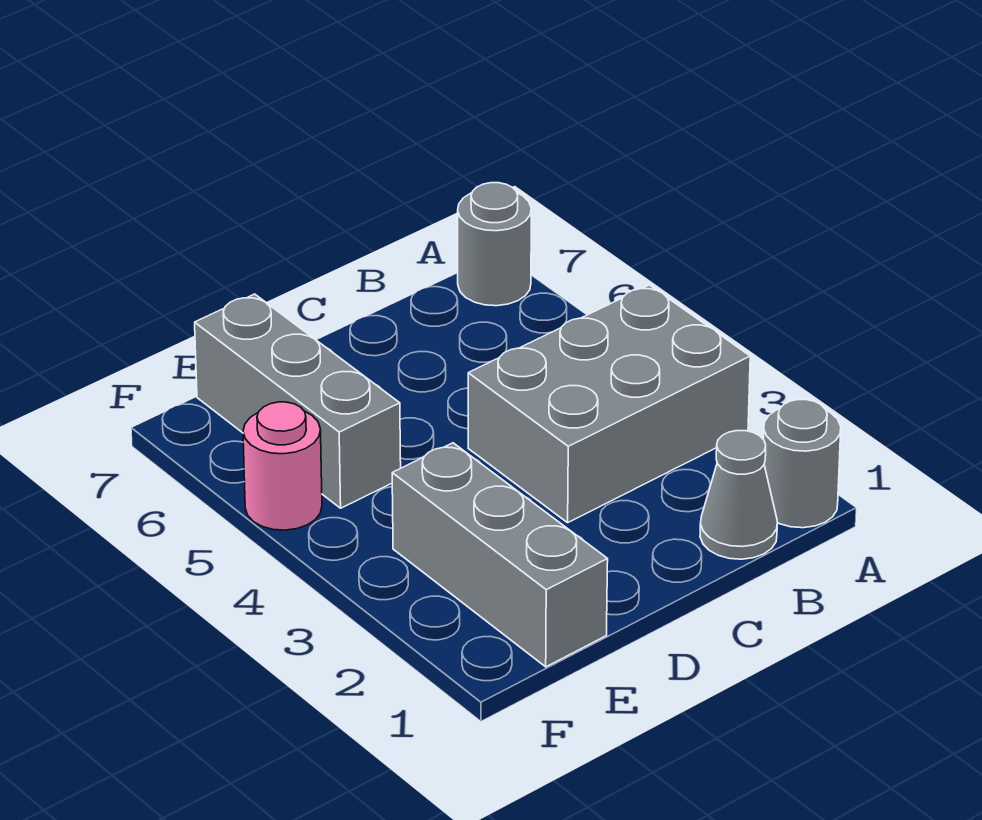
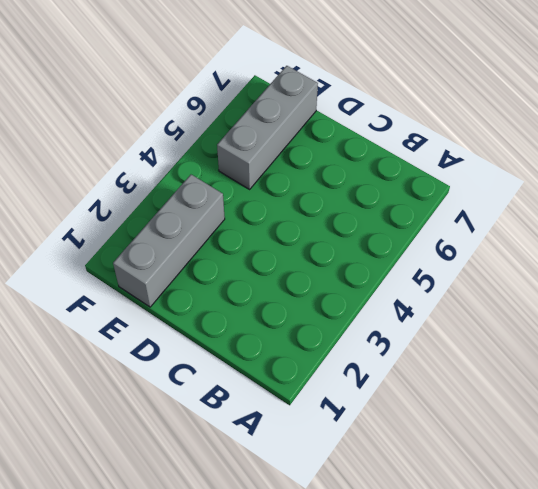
none -> grey 1x1 round brick [763,400,841,528]
none -> grey 2x3 brick [468,285,750,523]

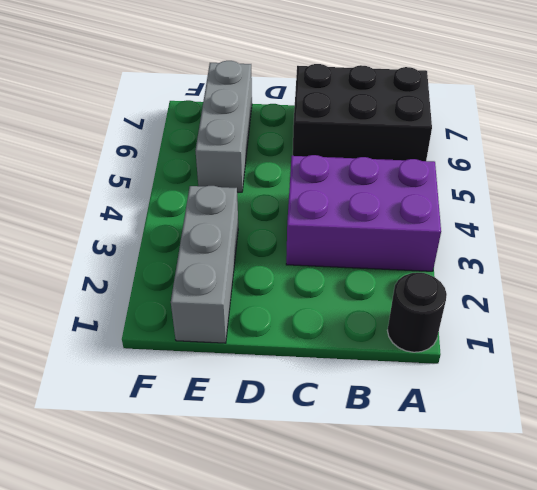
black 1x1 round brick [387,273,447,352] -> grey 1x1 round brick [763,400,841,528]
purple 2x3 brick [286,155,441,271] -> grey 2x3 brick [468,285,750,523]
black 2x3 brick [293,64,432,161] -> grey 1x1 round brick [458,183,531,306]
none -> grey 1x1 cone [700,431,777,559]
none -> pink 1x1 round brick [243,402,322,530]

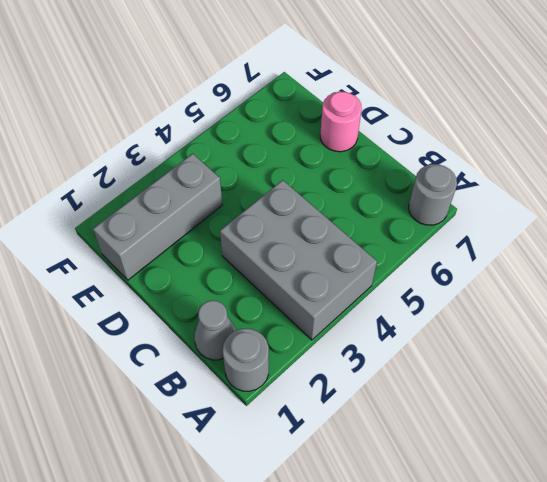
pink 1x1 round brick [320,92,362,152] -> pink 1x1 round brick moved to [243,402,322,530]
none -> grey 1x3 brick [195,294,401,508]

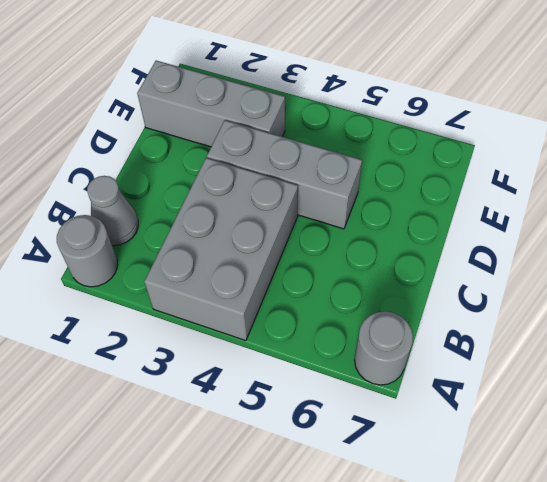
grey 1x3 brick [207,120,362,229] -> grey 1x3 brick moved to [195,294,401,508]
none -> pink 1x1 round brick [243,402,322,530]

